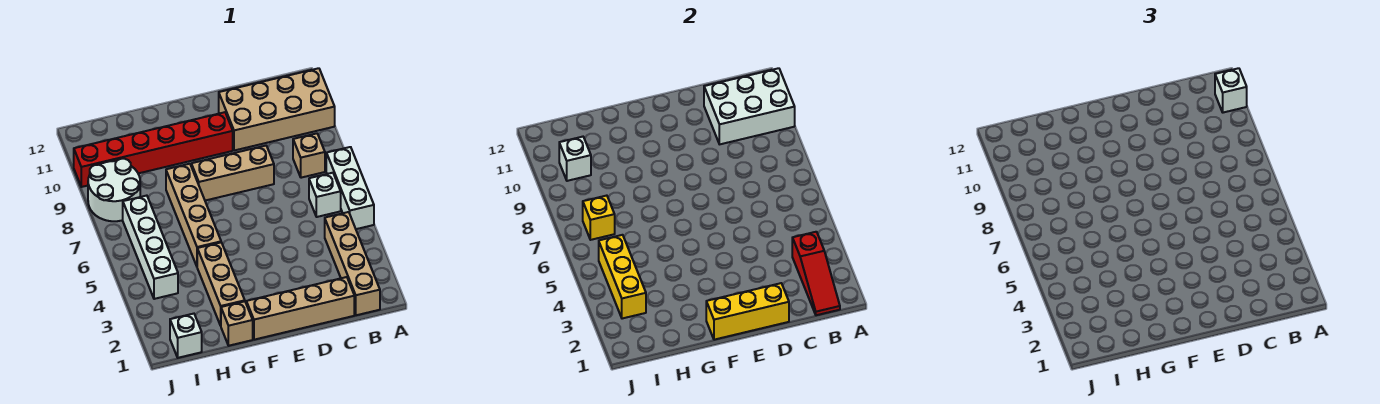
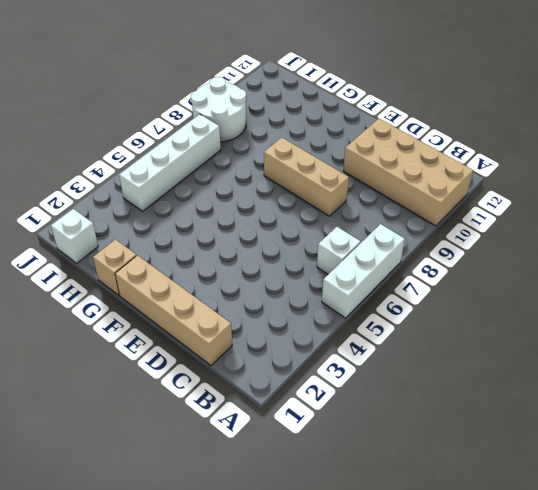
none -> tan 1x4 brick [325,212,380,315]
none -> tan 1x1 brick [293,133,325,178]
none -> red 1x6 brick [74,112,233,187]

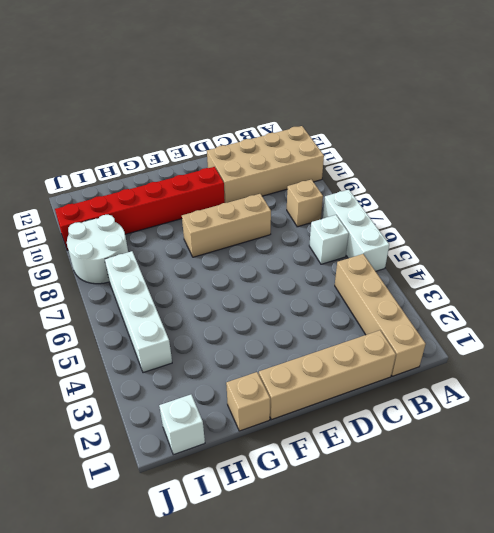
none -> tan 1x3 brick [197,242,245,326]
none -> tan 1x4 brick [166,164,221,266]
none -> white 2x3 brick [704,68,795,144]

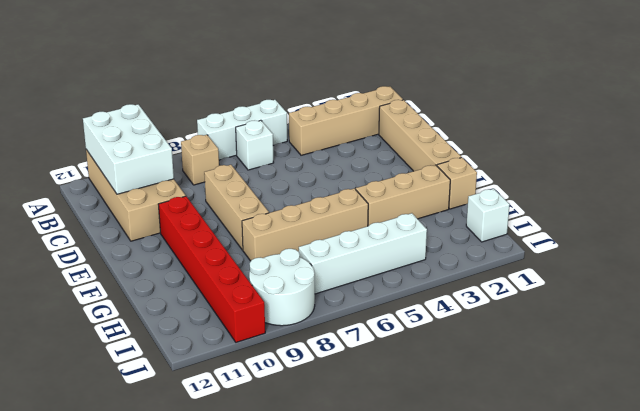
none -> red 1x3 slope [792,232,840,315]
none -> yellow 1x3 brick [706,283,789,340]
none -> yellow 1x3 brick [599,235,646,319]

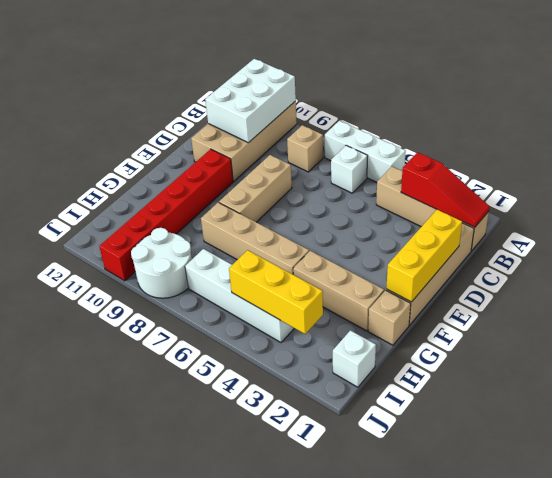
none -> yellow 1x1 brick [583,196,615,240]
none -> white 1x1 brick [559,137,591,181]
none -> white 1x1 brick [1215,68,1247,113]

